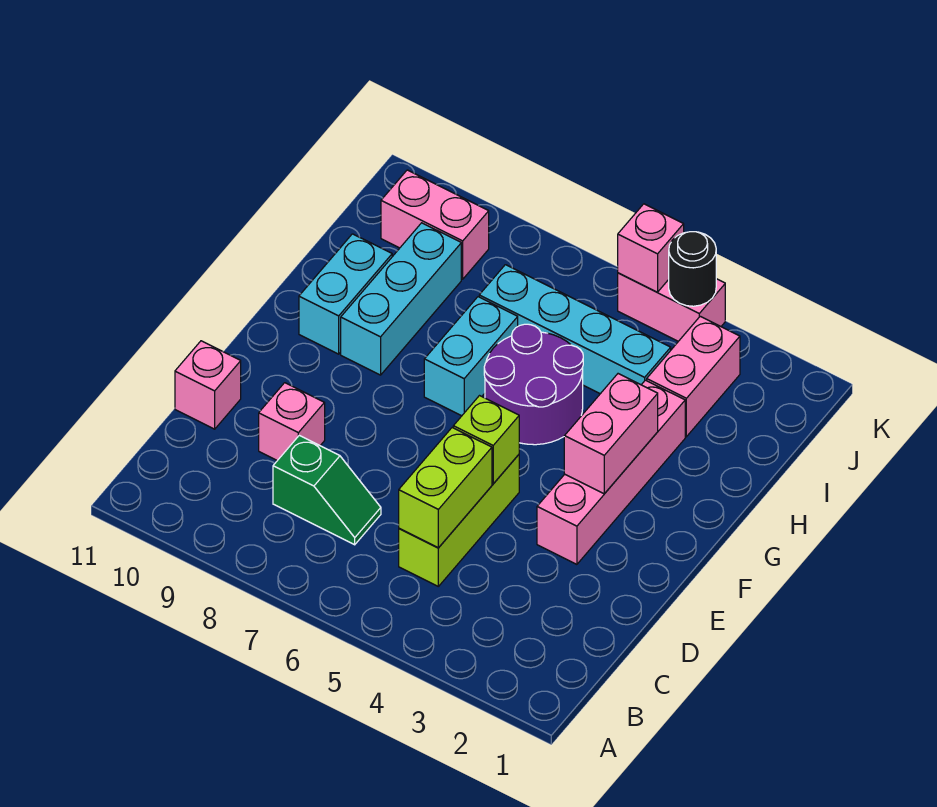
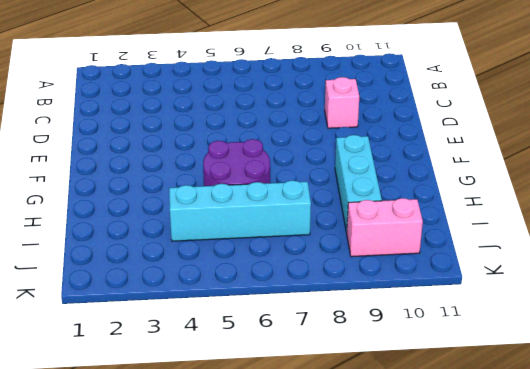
none -> lime 1x3 brick [399,455,519,586]
none -> green 1x2 slope [273,435,381,545]
none -> pink 1x1 brick [175,341,241,429]

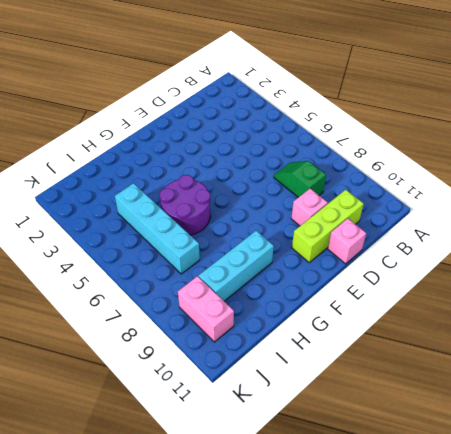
lime 1x3 brick [292,190,364,262] -> lime 1x3 brick moved to [399,455,519,586]
none -> pink 1x4 brick [537,380,685,564]
none -> cyan 1x2 brick [424,297,518,416]
none -> cyan 1x2 brick [299,234,392,354]

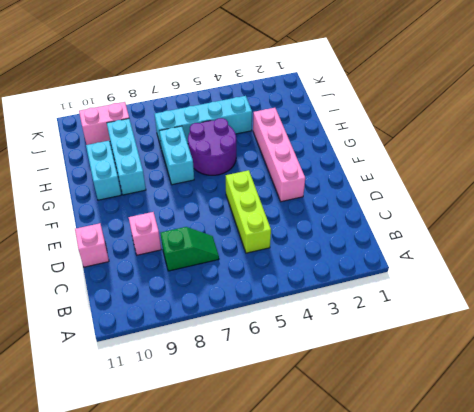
none -> pink 1x2 brick [647,316,740,437]
none -> pink 1x2 brick [618,273,725,341]
none -> lime 1x2 brick [399,428,492,548]

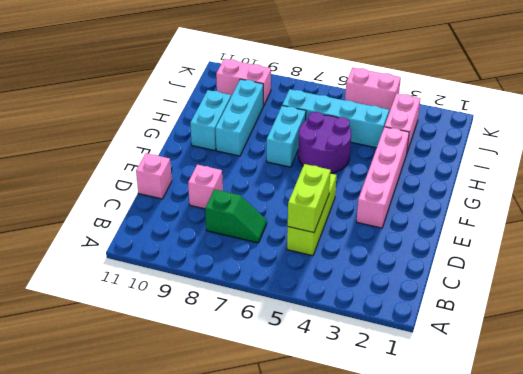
none -> lime 1x1 brick [453,396,519,484]
none -> pink 1x2 brick [564,374,658,494]
none -> black 1x1 round brick [669,232,716,306]

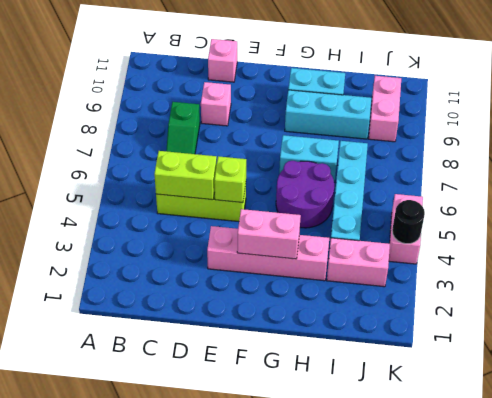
none -> pink 1x1 brick [618,204,684,292]

